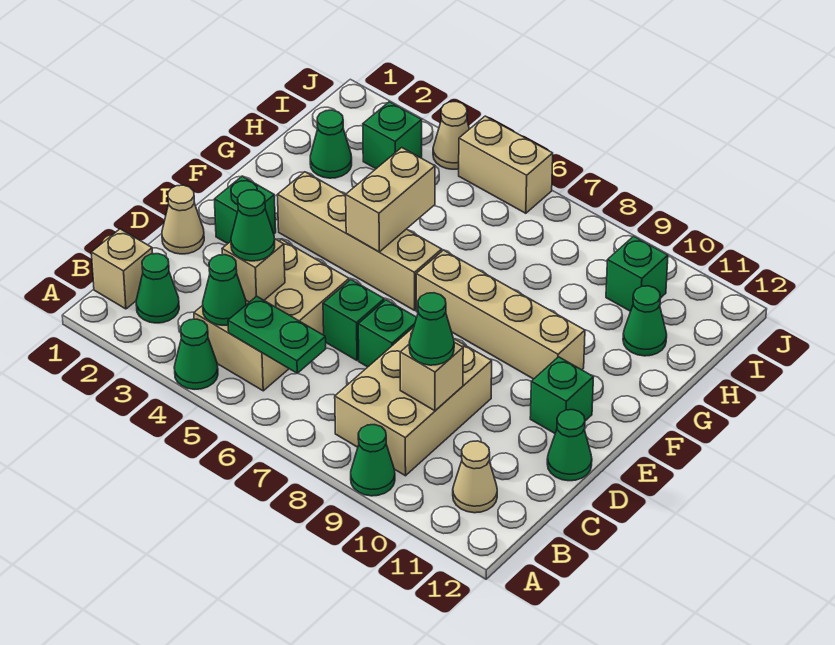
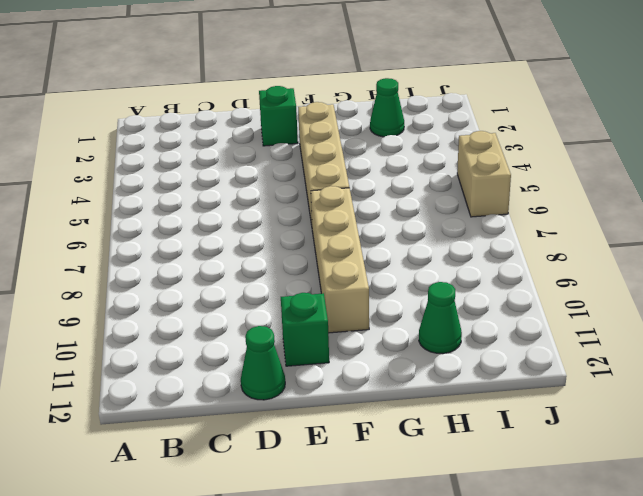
none -> green 1x1 cone [174,319,218,389]
none -> green 1x1 cone [351,425,395,496]
none -> tan 1x1 brick [91,229,153,309]

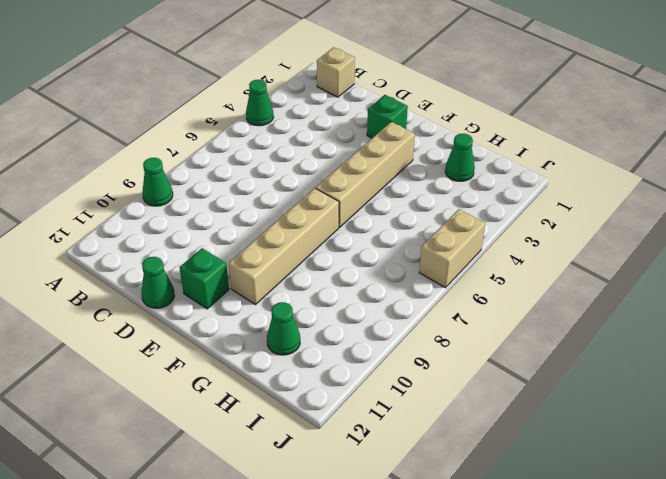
none -> green 1x1 cone [136,254,179,323]
none -> tan 2x3 brick [194,240,349,391]
none -> tan 2x3 brick [335,327,492,476]

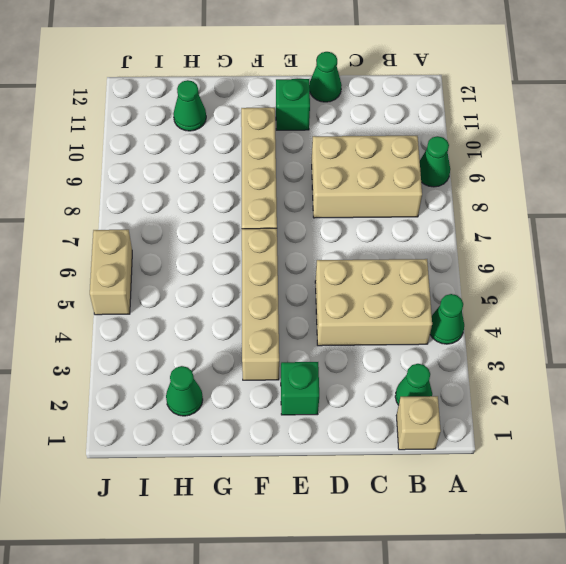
none -> tan 1x1 cone [453,441,497,513]
none -> tan 1x1 cone [162,185,204,254]
none -> green 1x1 brick [323,280,384,360]

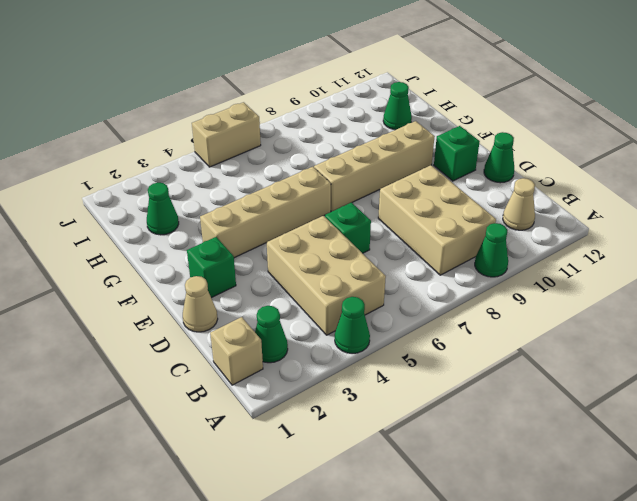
none -> green 1x1 brick [358,300,417,367]
none -> green 1x1 brick [363,102,422,169]
none -> green 1x1 brick [606,236,668,311]

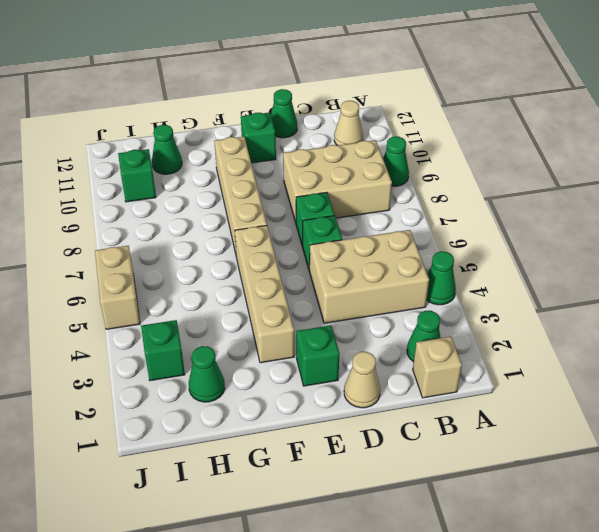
none -> tan 1x1 cone [433,102,469,169]
none -> green 1x1 cone [203,255,246,325]
none -> green 1x2 plate [228,296,326,373]

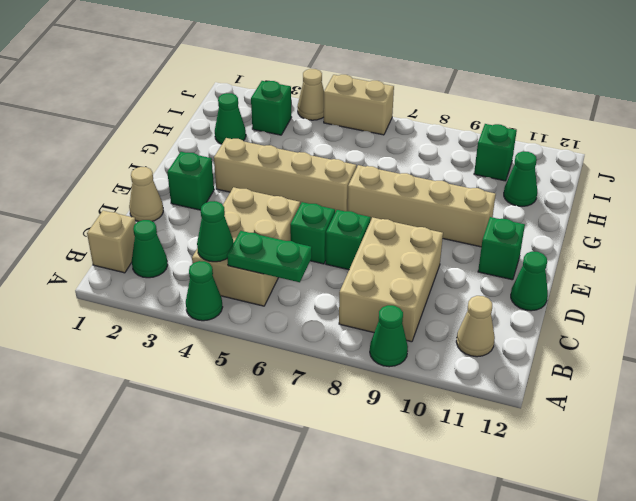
none -> tan 1x1 brick [222,239,285,302]
none -> tan 1x1 brick [400,342,463,411]
none -> tan 1x2 brick [346,148,435,252]

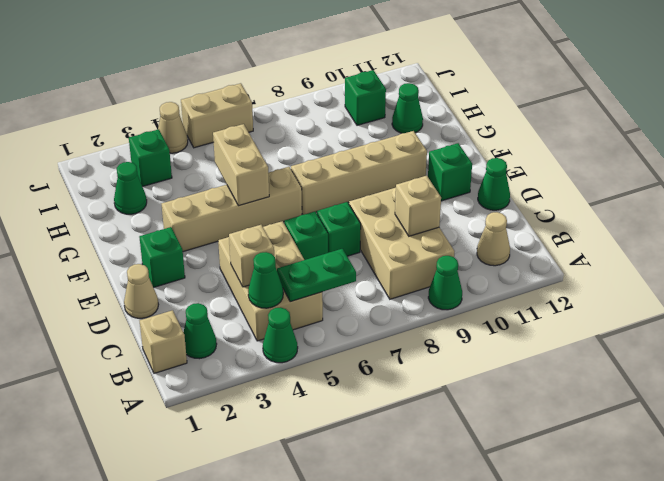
none -> green 1x1 cone [231,190,275,261]
none -> green 1x1 cone [409,293,454,365]

